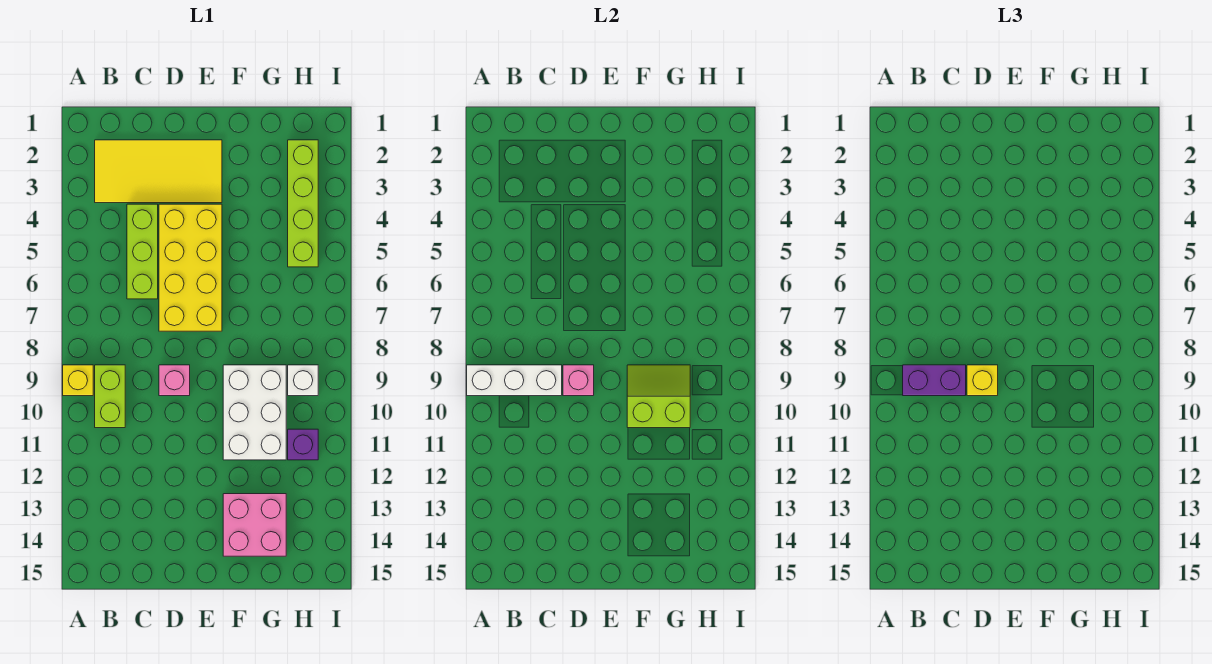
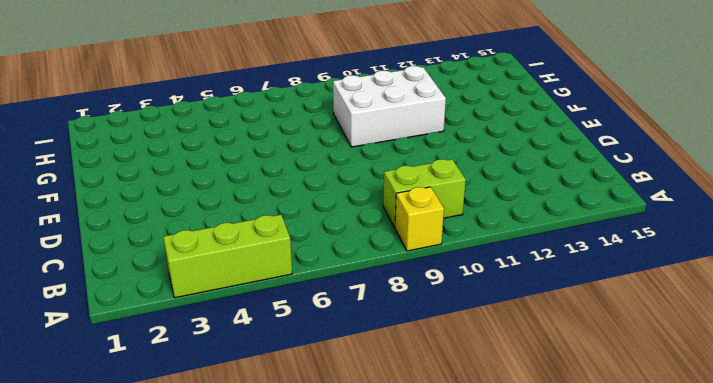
lime 1x3 brick [163,215,292,298] -> lime 1x3 brick moved to [127,204,158,299]
none -> yellow 2x4 tile [95,140,222,203]
none -> yellow 2x4 brick [159,204,222,331]
none -> pink 1x1 brick [159,365,190,396]

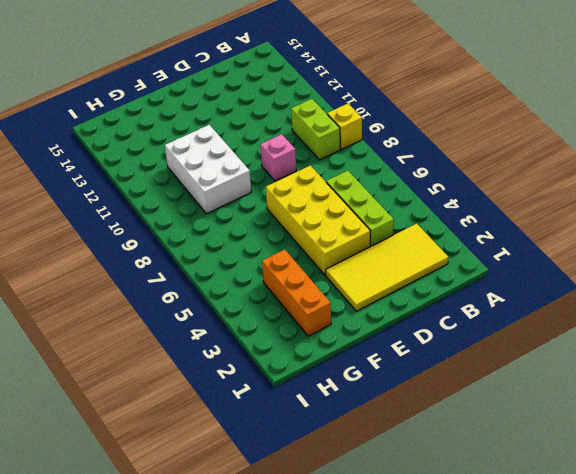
orange 1x3 brick [262,249,331,336] -> none
none -> pink 2x2 brick [223,494,286,556]
none -> lime 1x4 brick [288,140,318,267]
none -> white 1x1 brick [288,365,318,396]

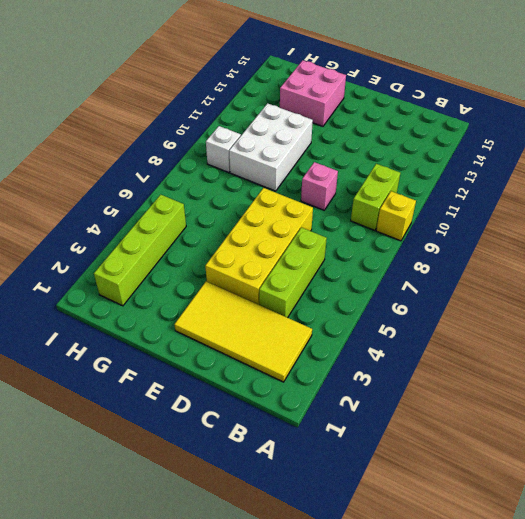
none -> purple 1x1 brick [288,429,318,460]
none -> white 1x3 brick [467,365,562,396]
none -> pink 1x1 brick [563,365,594,396]

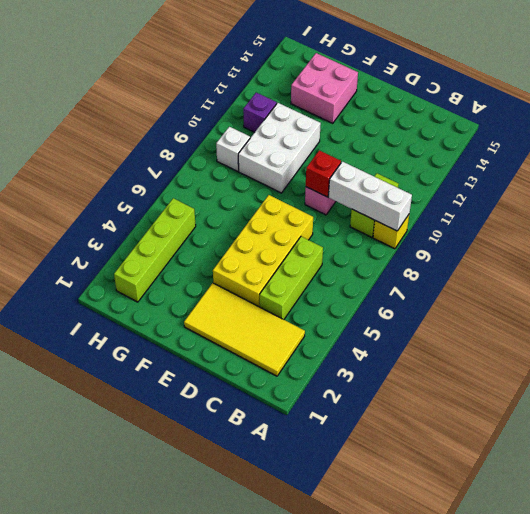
red 1x1 brick [306,150,341,197] -> pink 1x1 brick [563,365,594,396]
none -> lime 2x2 slope [627,365,690,428]
none -> purple 1x2 brick [903,365,966,396]
none -> yellow 1x1 brick [967,365,998,396]

